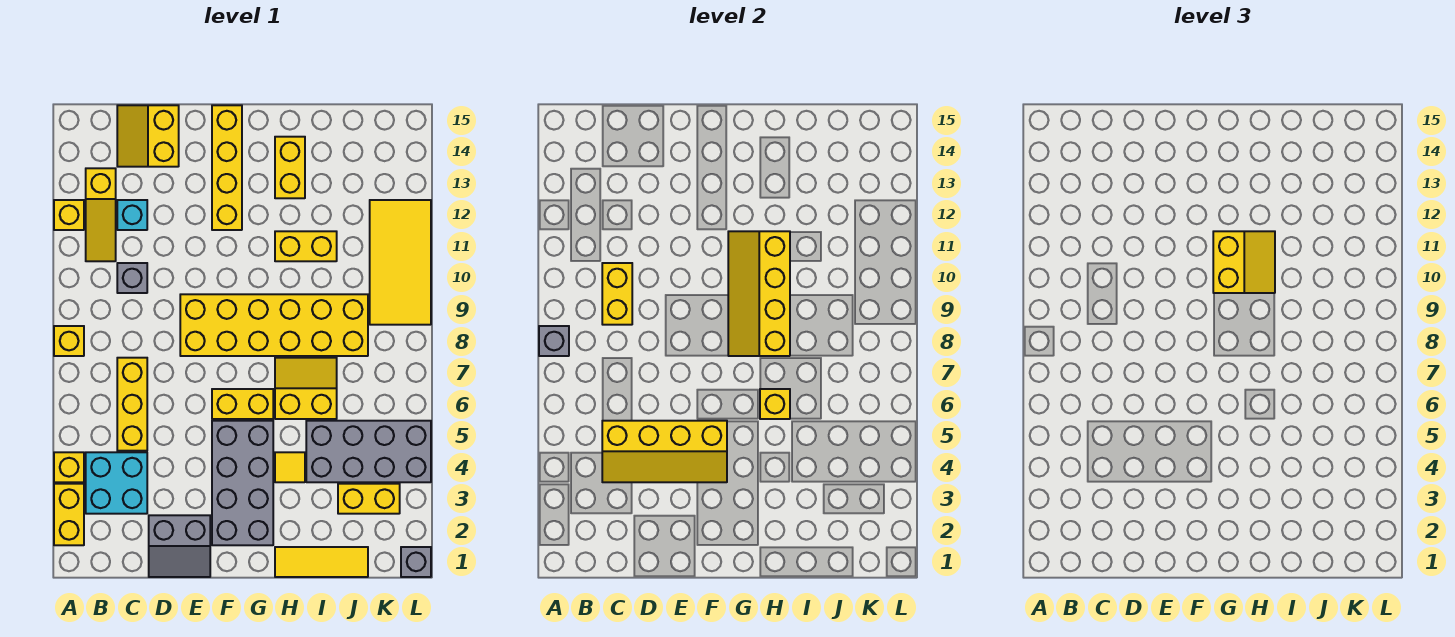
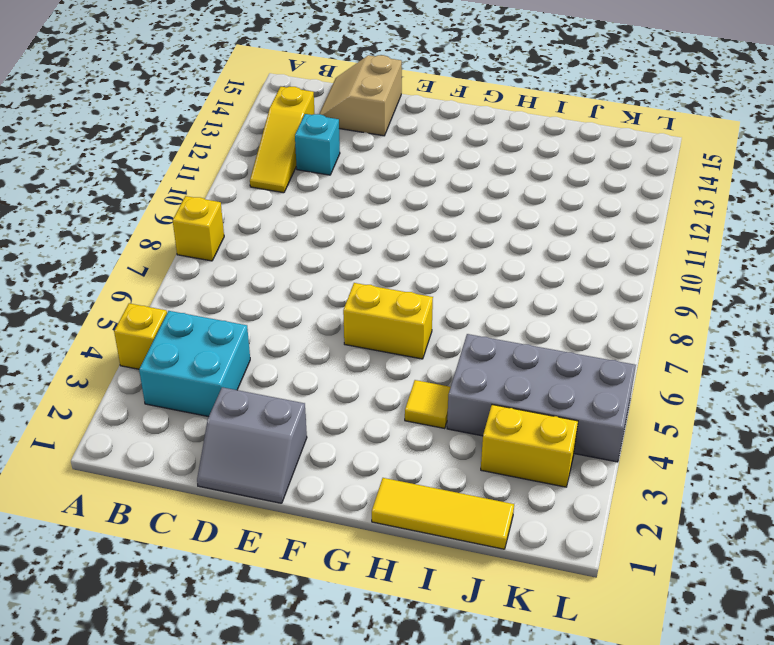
tan 2x2 slope [319,55,402,136] -> yellow 2x2 slope [117,105,179,167]
none -> yellow 1x2 brick [54,484,84,545]
none -> yellow 1x1 brick [54,200,84,230]
none -> yellow 1x3 brick [117,358,147,451]
none -> grey 1x1 brick [117,263,147,293]

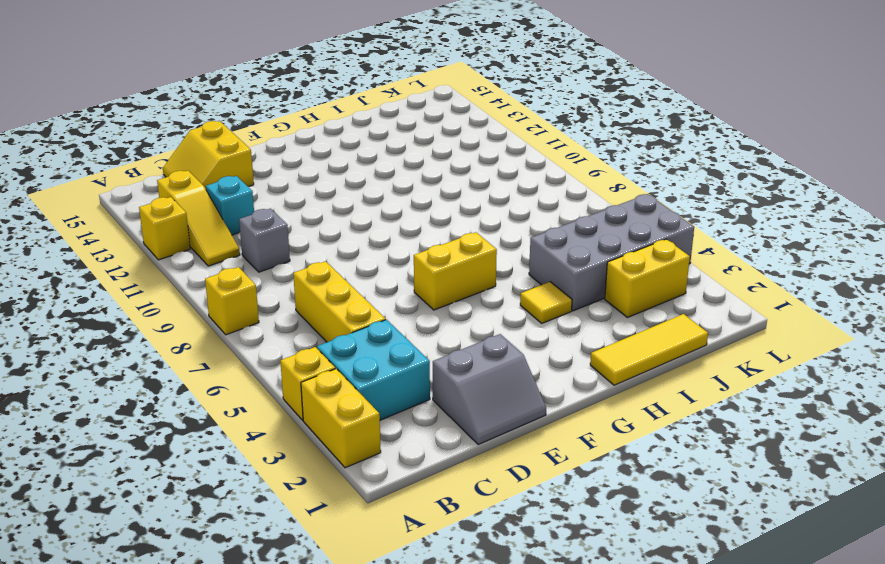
none -> yellow 2x6 brick [180,294,368,356]
none -> grey 2x4 brick [212,421,273,545]
none -> yellow 1x4 brick [212,105,242,230]
none -> yellow 2x2 slope [275,358,337,419]

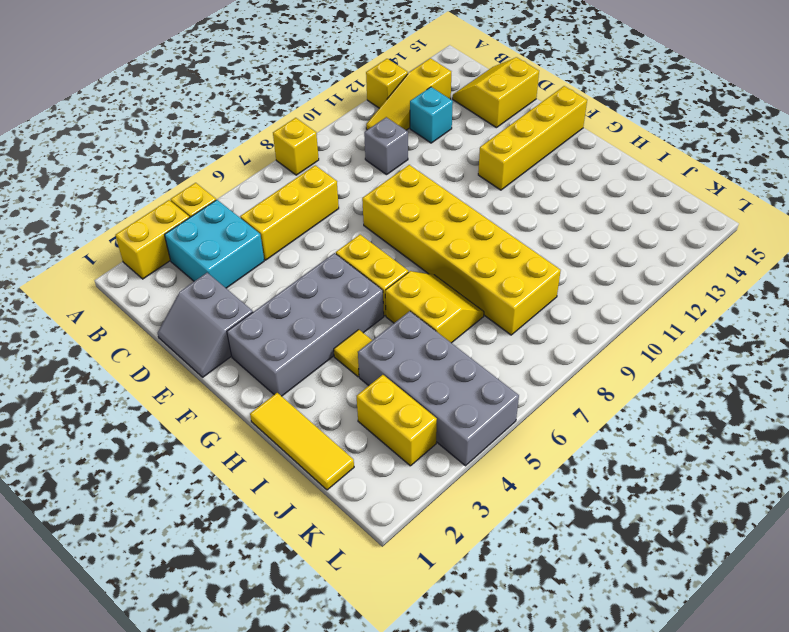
none -> yellow 1x2 brick [275,231,337,261]
none -> yellow 1x2 brick [275,137,305,198]
none -> yellow 2x4 tile [370,200,431,325]
none -> grey 1x1 brick [401,547,431,577]

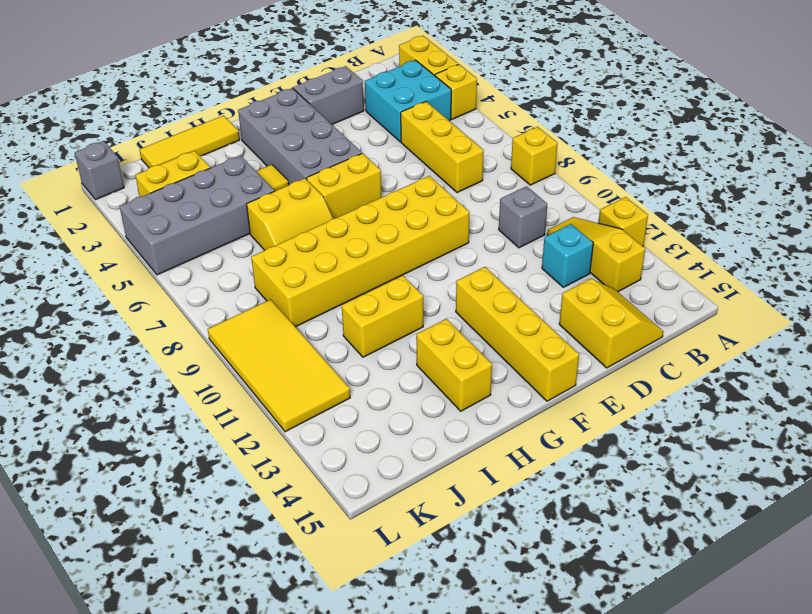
none -> grey 1x1 brick [539,326,569,356]
none -> yellow 2x4 slope [602,421,727,482]
none -> yellow 1x2 brick [602,263,632,325]
none -> yellow 2x4 slope [728,231,790,356]

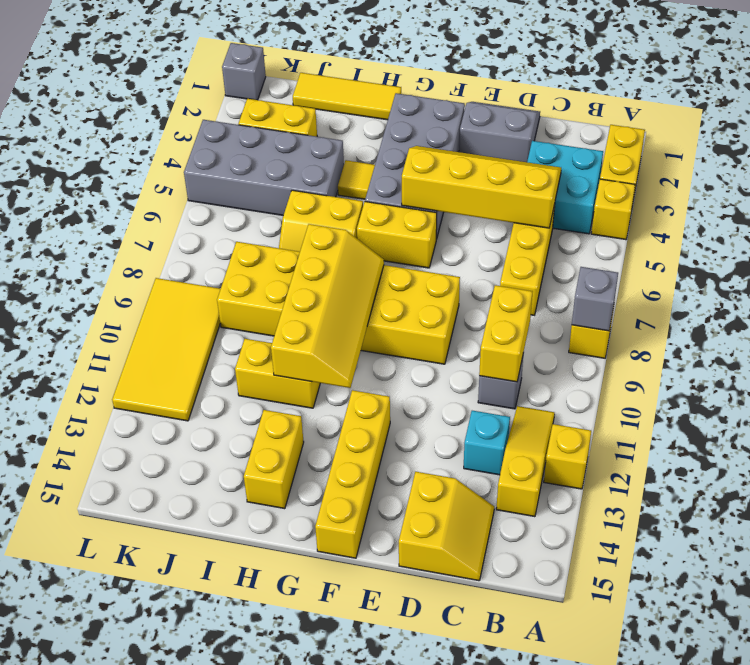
none -> yellow 1x1 brick [760,389,790,419]
none -> yellow 2x2 slope [1213,231,1275,293]

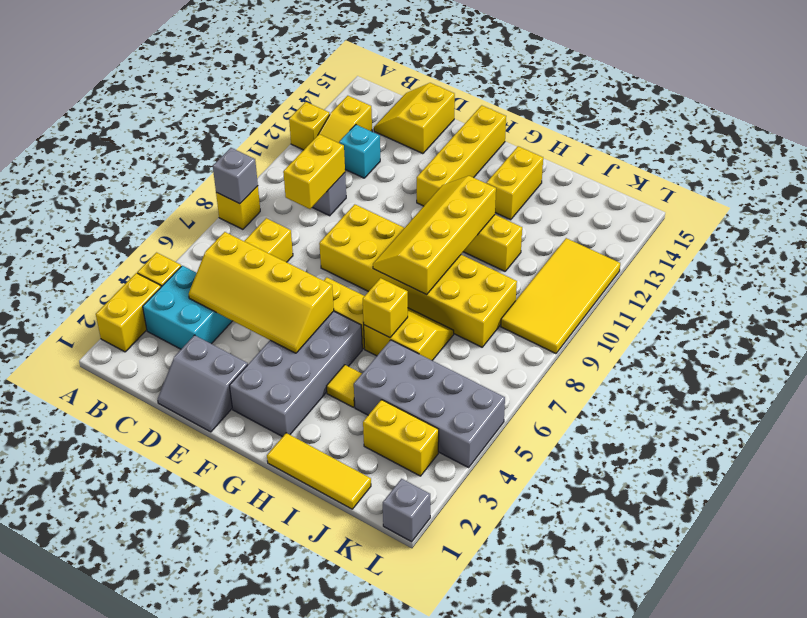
none -> yellow 2x2 slope [1213,231,1275,293]

